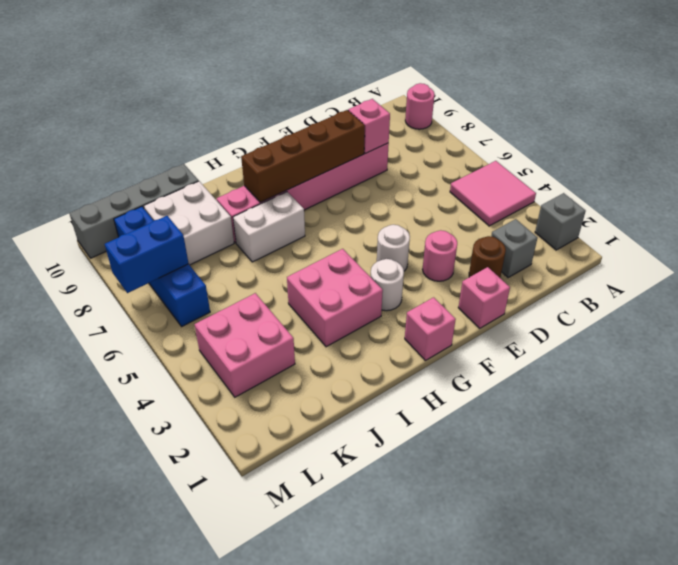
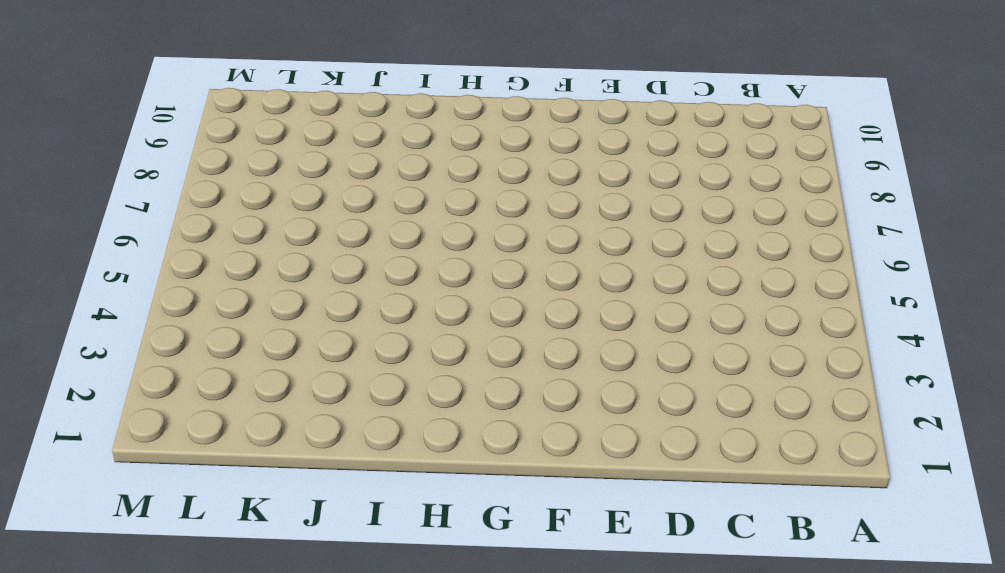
none -> grey 1x1 brick [535,193,586,250]
none -> pink 2x2 tile [450,161,536,226]
none -> pink 1x1 round brick [405,83,434,129]

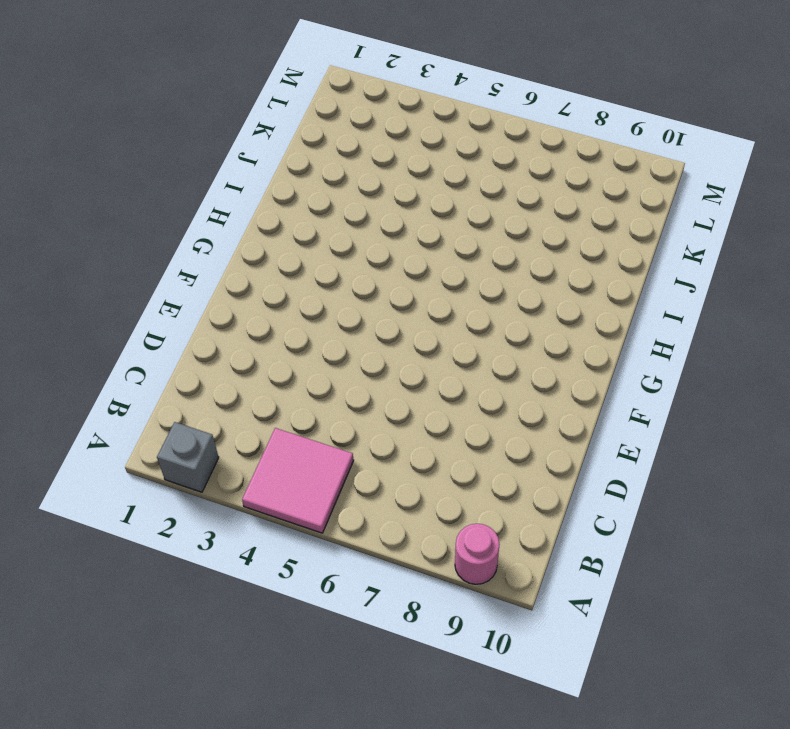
none -> grey 1x1 brick [491,219,537,277]
none -> brown 1x1 round brick [469,236,506,278]
none -> pink 1x6 brick [217,143,389,243]

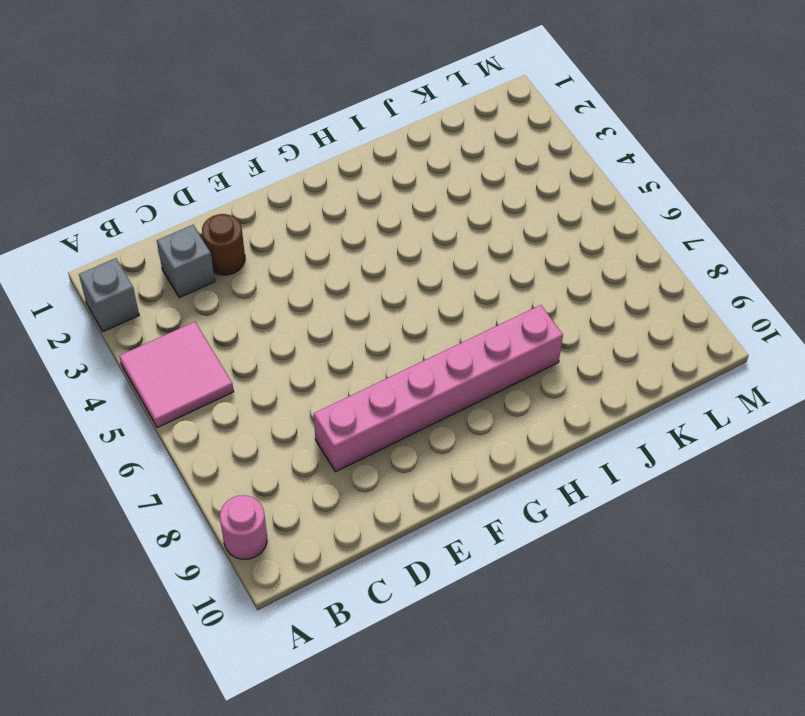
none -> pink 1x1 brick [458,267,510,328]
none -> pink 1x1 round brick [422,230,457,281]
none -> white 1x1 round brick [377,225,410,271]

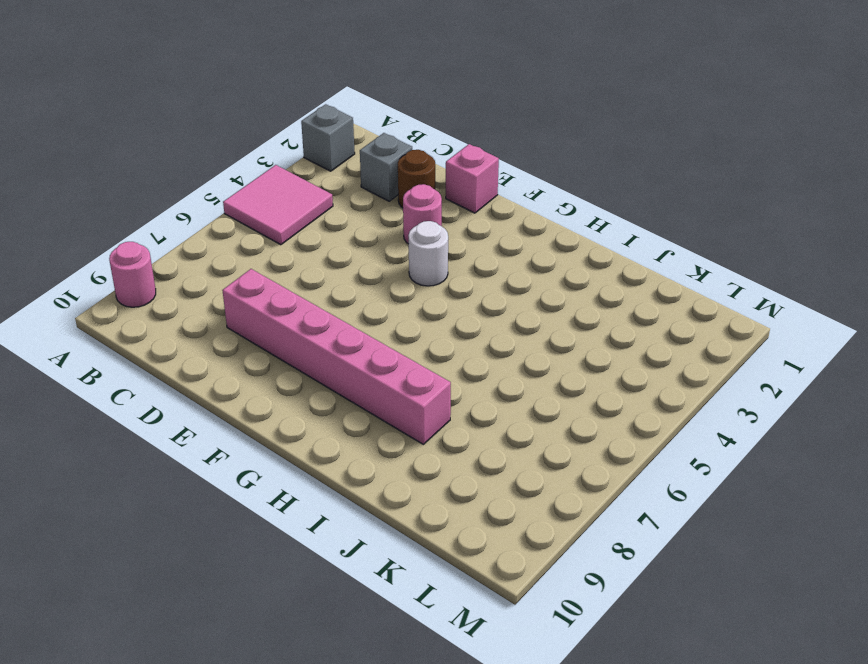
none -> pink 1x1 brick [405,297,456,361]
none -> white 1x1 round brick [370,259,404,311]
none -> pink 2x2 brick [287,249,383,347]

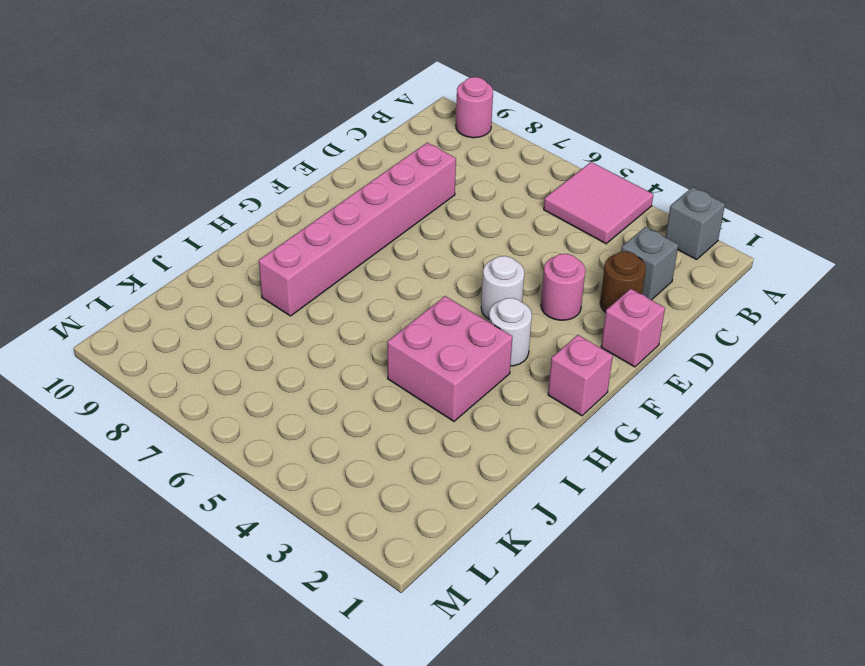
none -> white 1x2 brick [233,192,305,262]
none -> white 2x2 brick [144,181,234,265]
none -> grey 1x4 brick [69,164,199,258]

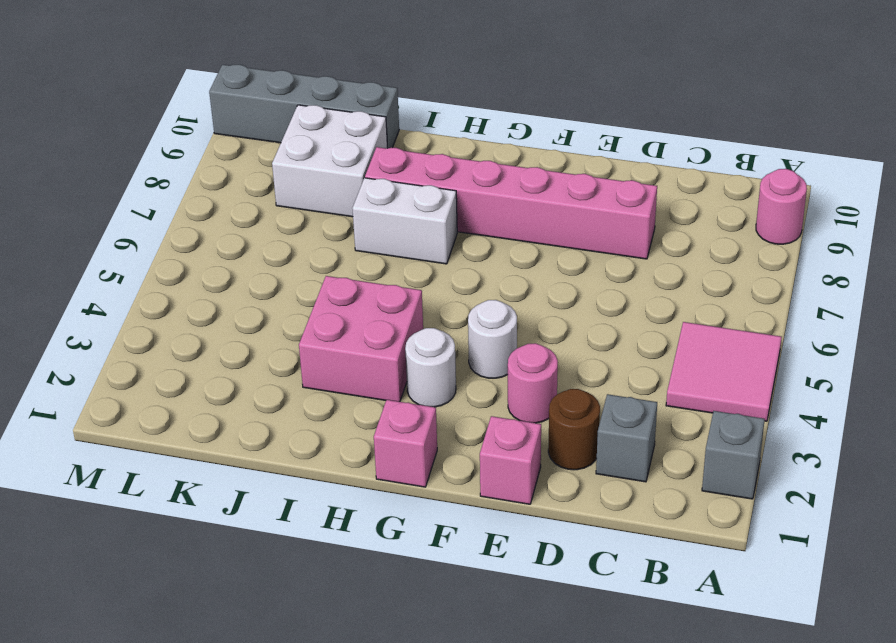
none -> pink 2x2 brick [195,293,295,397]
none -> blue 1x4 brick [114,207,210,327]
none -> pink 1x1 brick [348,99,390,153]

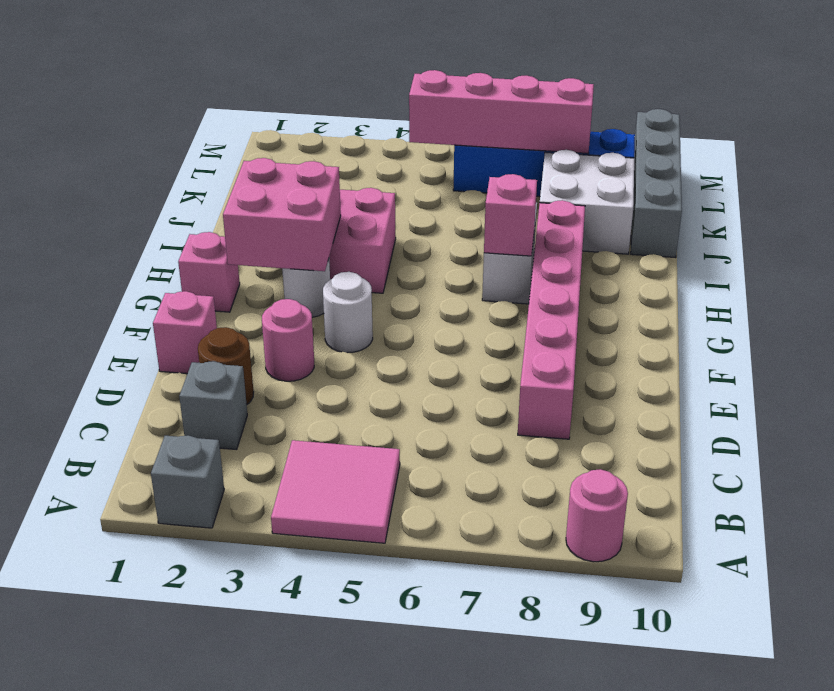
pink 2x2 brick [223,158,341,271] -> pink 2x2 brick moved to [195,293,295,397]
pink 1x1 brick [484,174,537,256] -> pink 1x1 brick moved to [348,99,390,153]
pink 1x4 brick [409,70,594,154] -> blue 1x2 brick [105,216,189,293]
none -> brown 1x4 brick [241,110,365,202]

